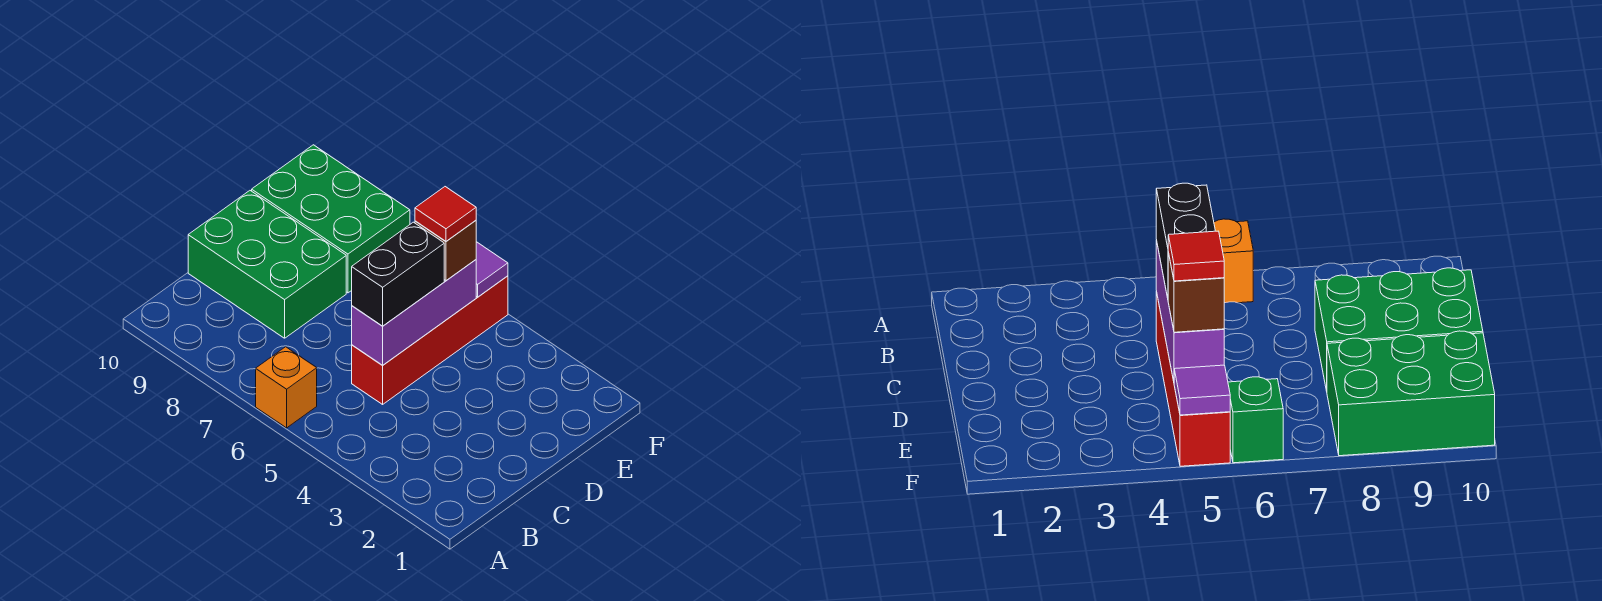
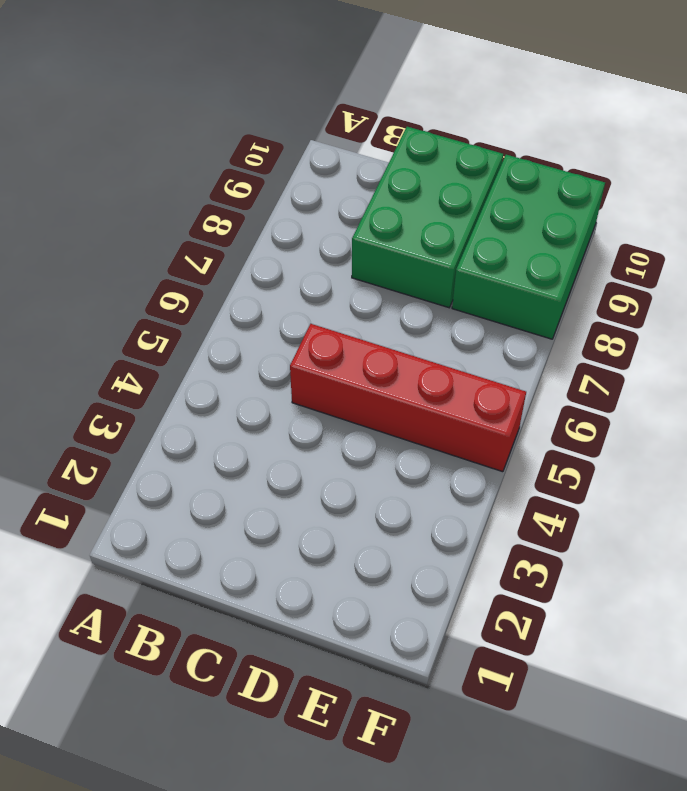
none -> orange 1x1 brick [256,347,317,428]
none -> green 1x1 brick [1228,377,1283,463]

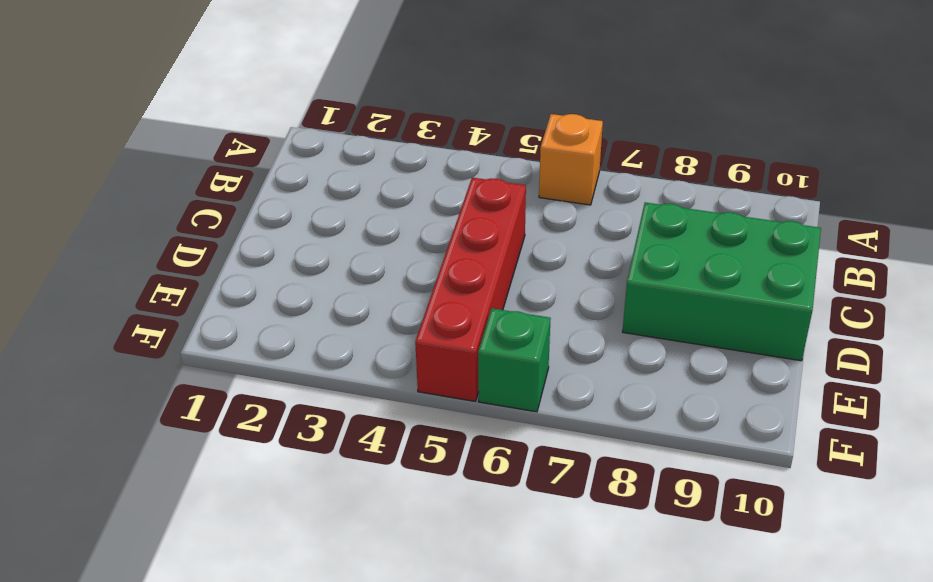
none -> green 2x3 brick [252,145,410,293]
none -> purple 1x3 brick [352,260,476,365]

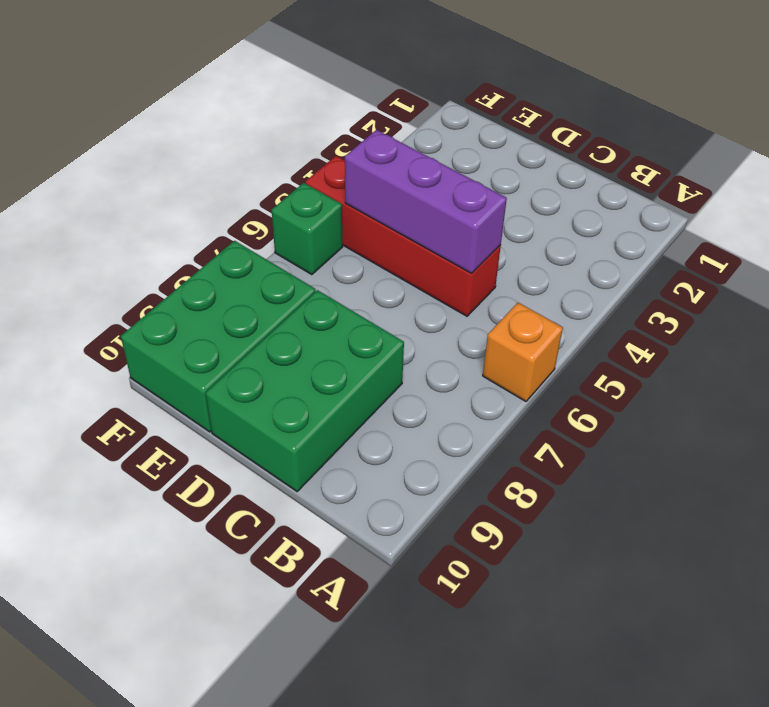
none -> purple 1x1 tile [476,242,508,297]
none -> black 1x2 brick [352,222,444,326]

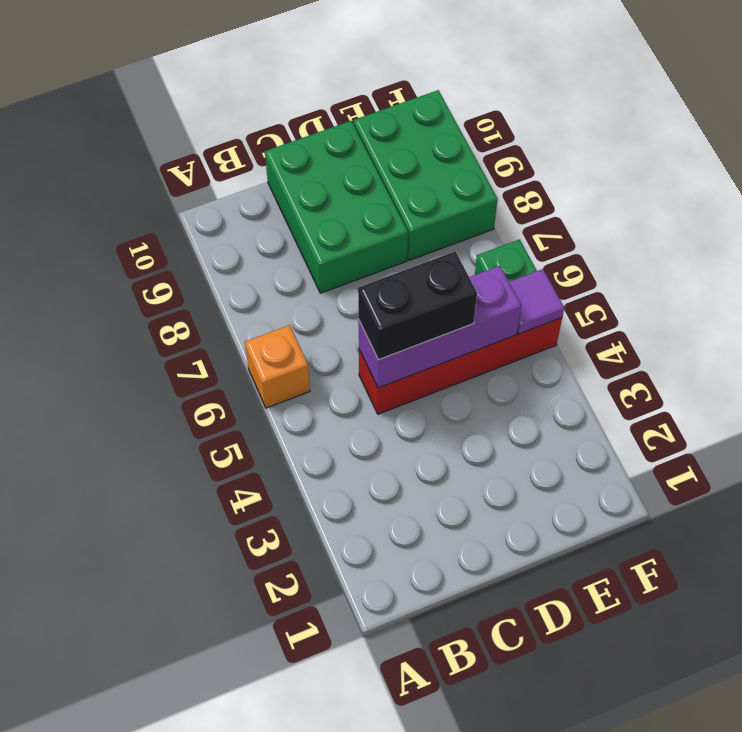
none -> brown 1x1 brick [415,220,476,280]
none -> red 1x1 tile [415,187,476,241]

